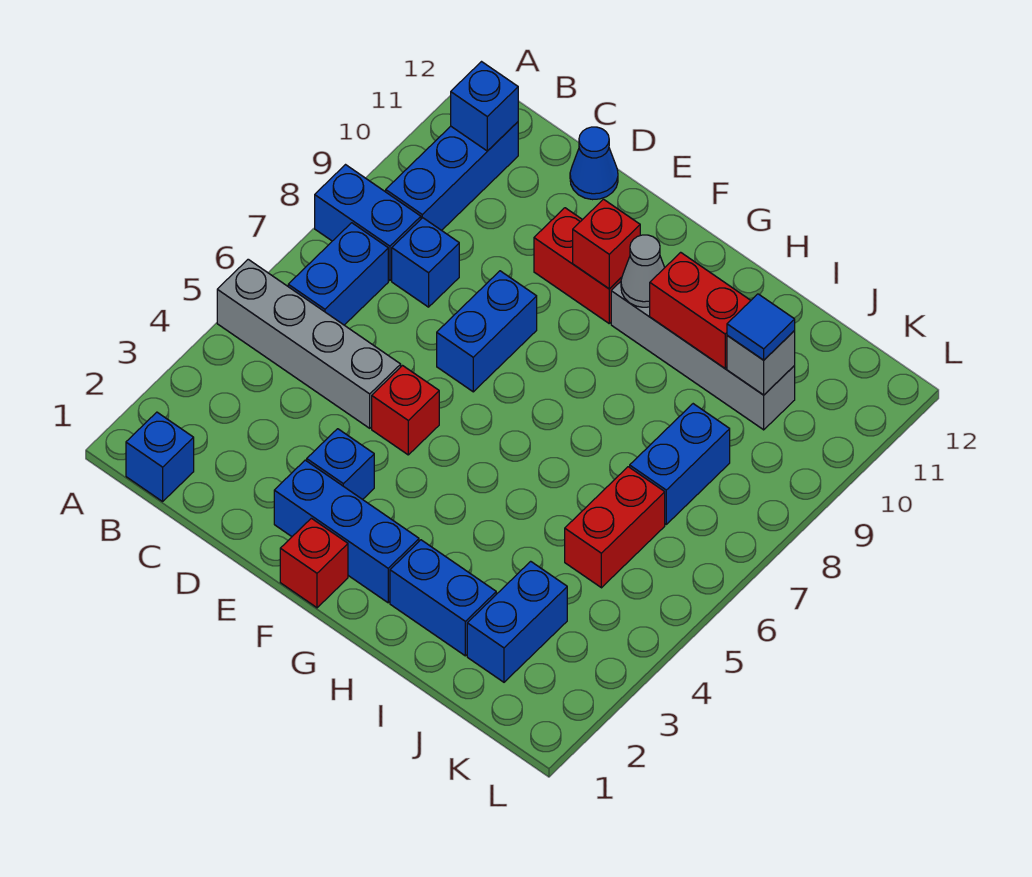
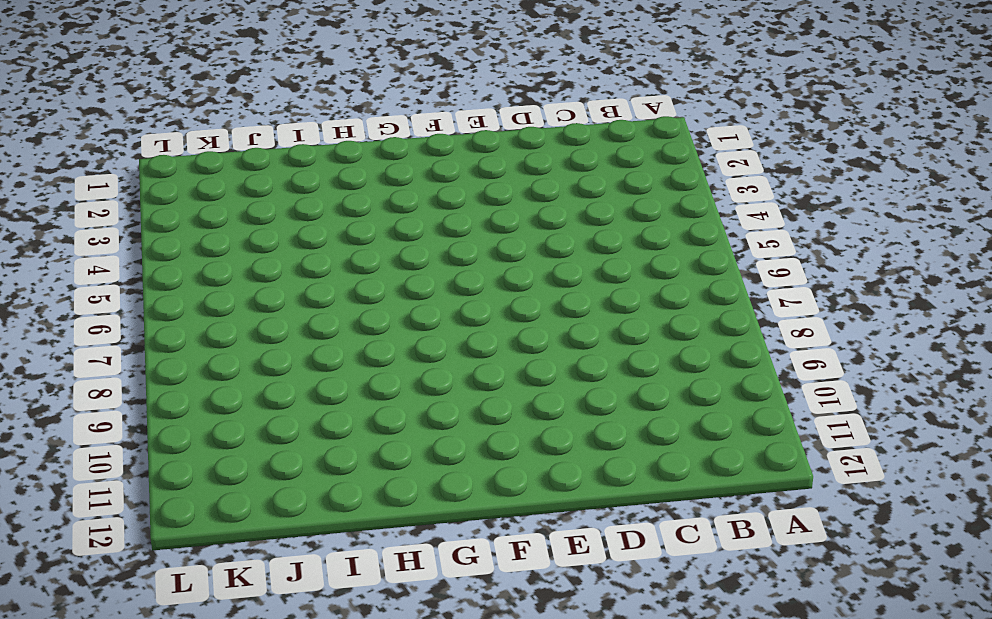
none -> grey 1x4 brick [217,259,401,428]
none -> blue 1x2 brick [315,165,421,281]
none -> blue 1x1 brick [126,412,194,501]

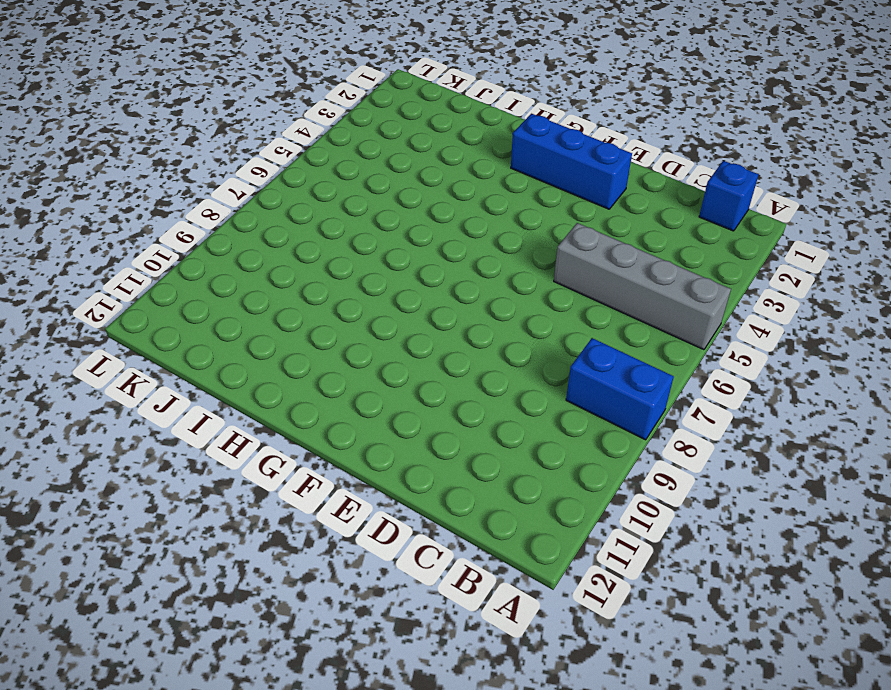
none -> blue 1x2 brick [288,223,388,325]
none -> blue 1x3 brick [386,122,518,230]
none -> blue 1x1 brick [392,218,459,307]

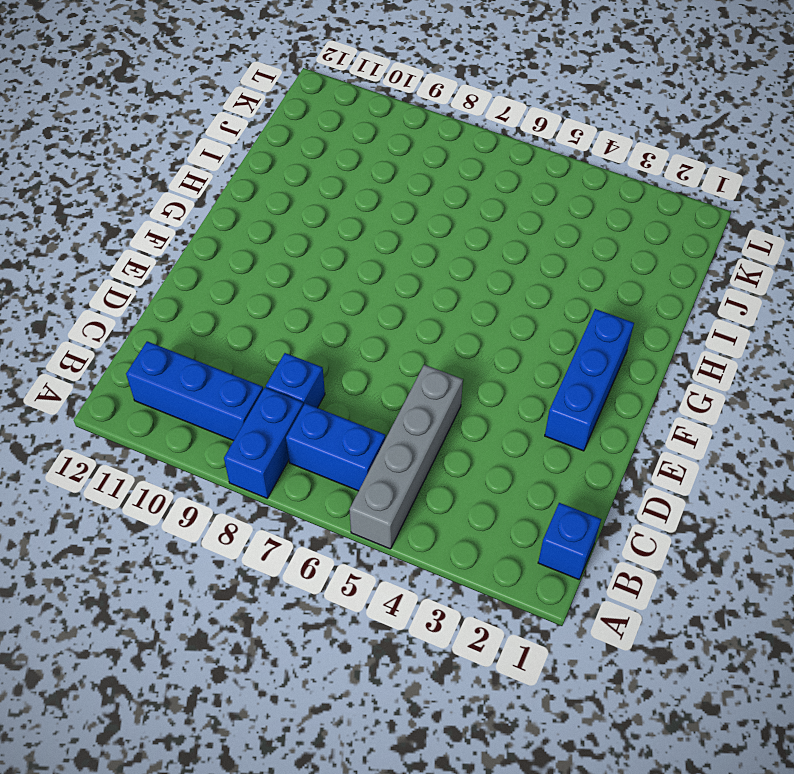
none -> blue 1x1 cone [570,127,618,200]
none -> blue 1x1 brick [307,429,374,499]
none -> red 1x1 brick [372,366,439,455]

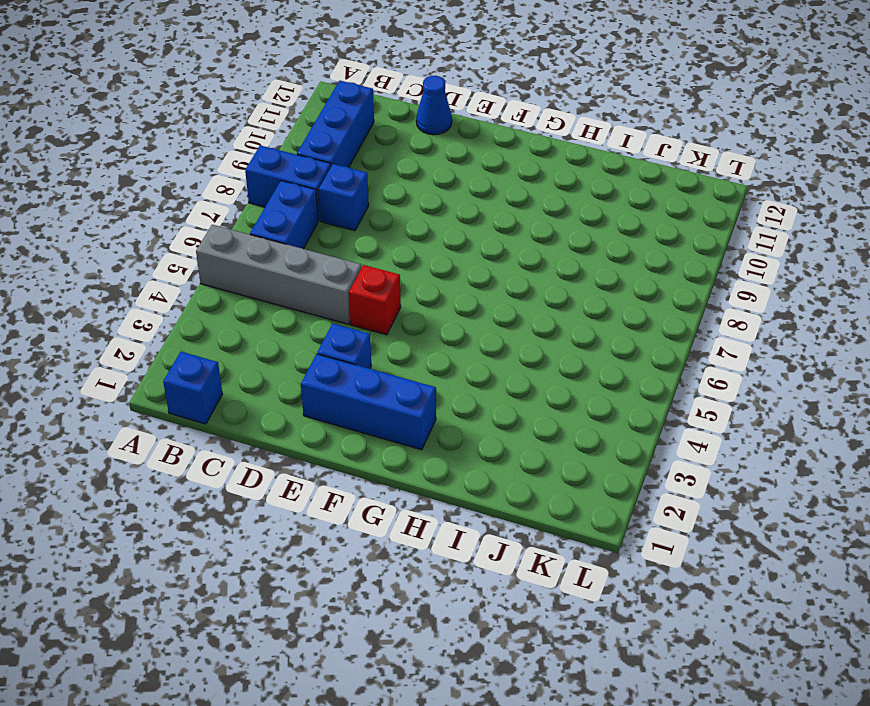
none -> blue 1x2 brick [437,271,537,392]
none -> red 1x2 brick [534,208,622,323]
none -> red 1x1 brick [280,518,348,608]

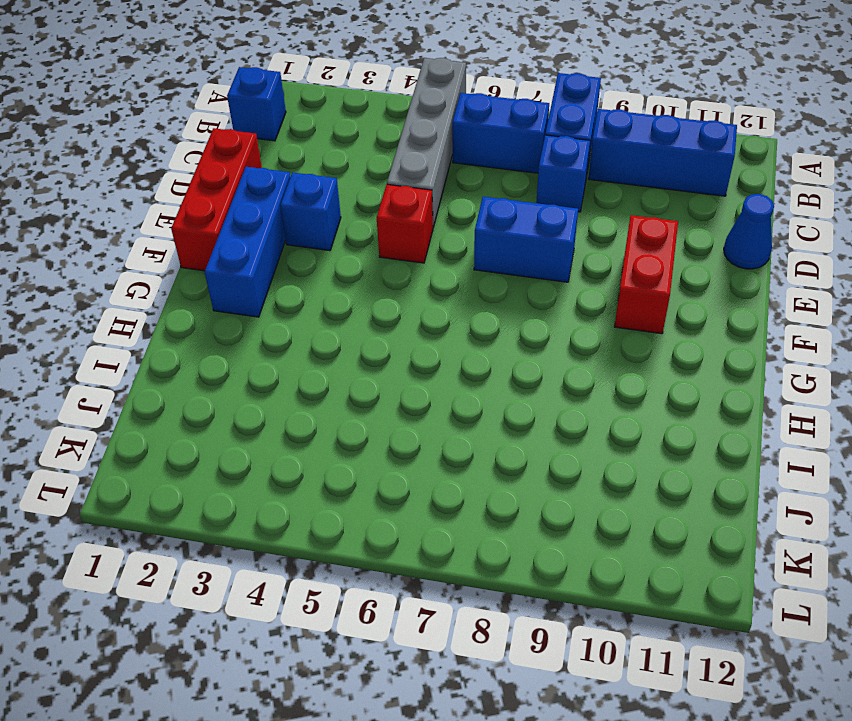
red 1x3 brick [171,128,262,271] -> red 1x1 brick [280,518,348,608]
none -> grey 1x4 brick [611,282,795,430]
none -> blue 1x2 brick [390,540,496,656]
none -> blue 1x2 brick [467,561,567,682]

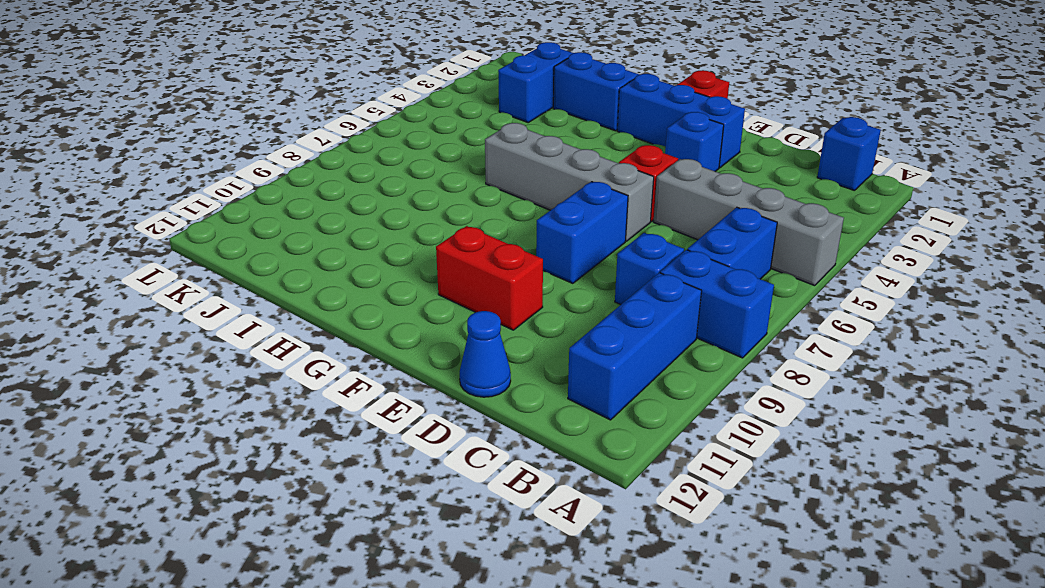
grey 1x4 brick [485,123,654,241] -> grey 1x4 brick moved to [611,282,795,430]
none -> red 1x2 brick [565,467,665,588]
none -> blue 1x2 brick [630,404,730,524]
none -> blue 1x1 brick [451,62,518,151]

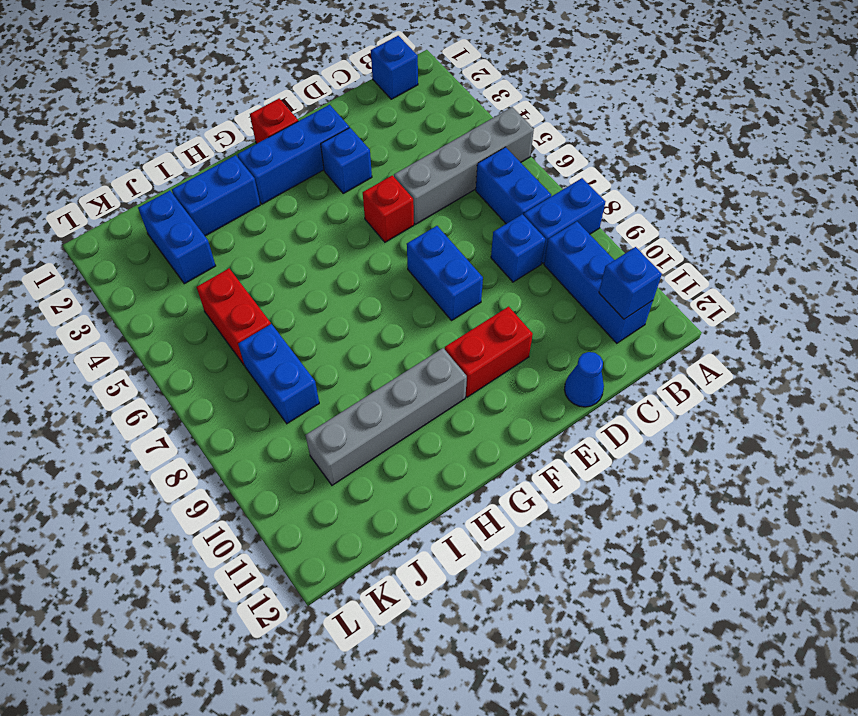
none -> red 1x1 brick [573,199,640,289]
none -> grey 1x1 cone [621,235,665,307]
none -> red 1x2 brick [650,252,751,368]

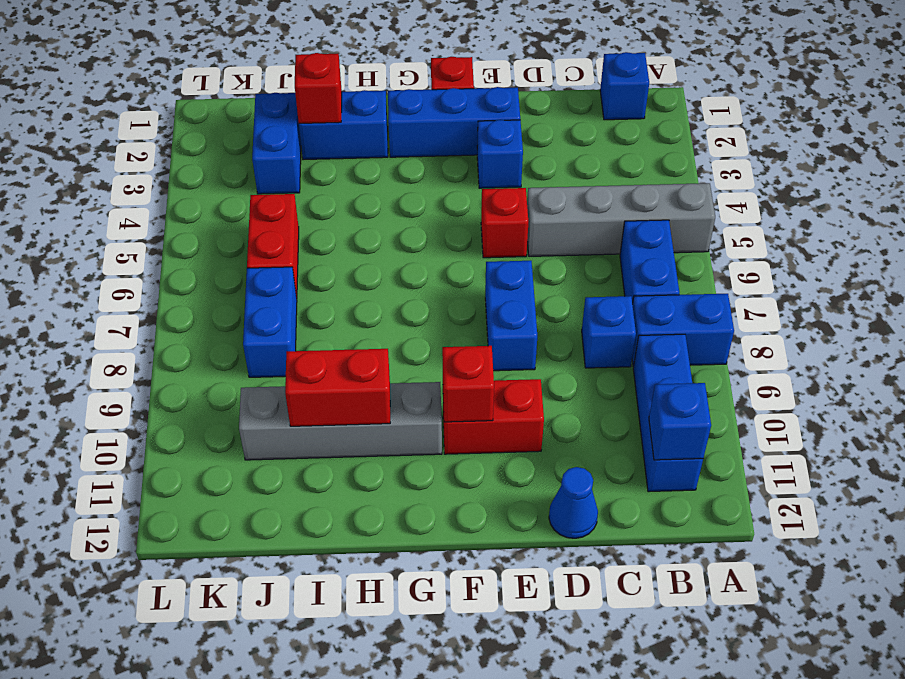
red 1x1 brick [295,53,342,123] -> none
none -> grey 1x1 cone [621,235,665,307]
none -> grey 1x1 brick [727,331,795,395]
none -> blue 1x1 tile [727,294,795,360]

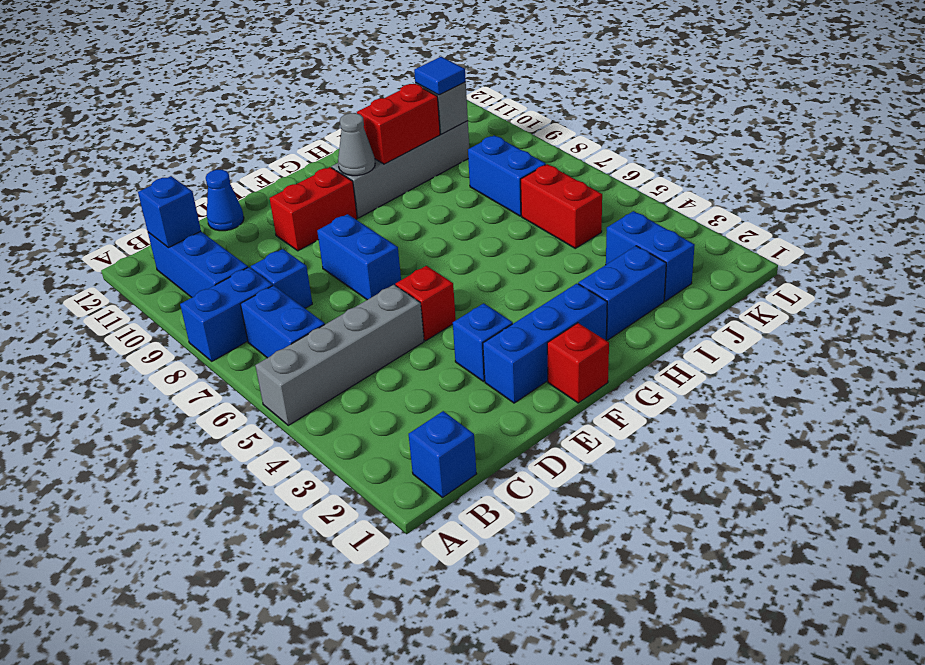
none -> red 1x1 brick [573,199,640,289]

